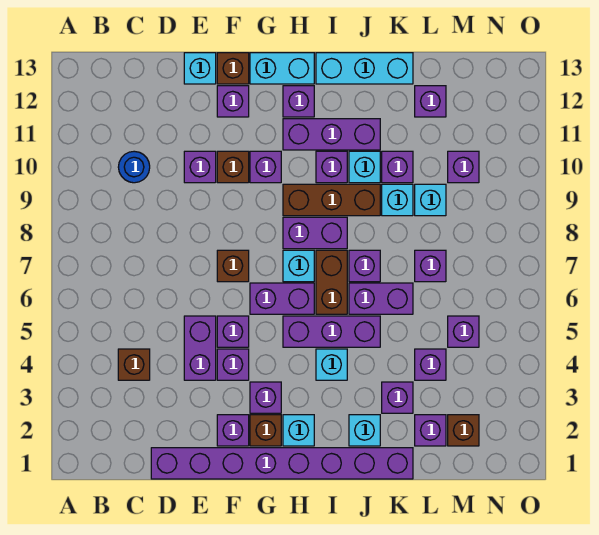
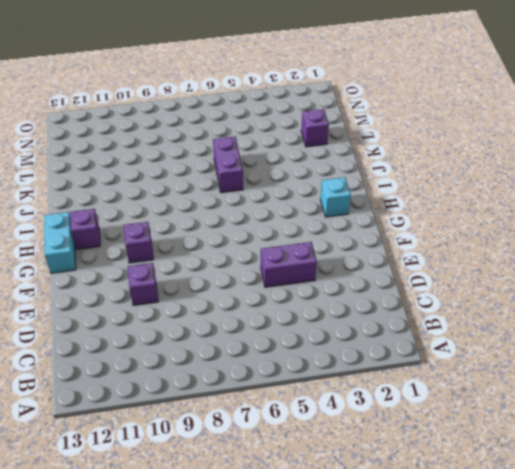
none -> brown 1x1 brick [118,349,150,380]
none -> blue 1x1 round brick [118,151,150,183]
none -> purple 1x8 brick [151,448,413,479]
none -> cyan 1x1 brick [184,53,216,84]

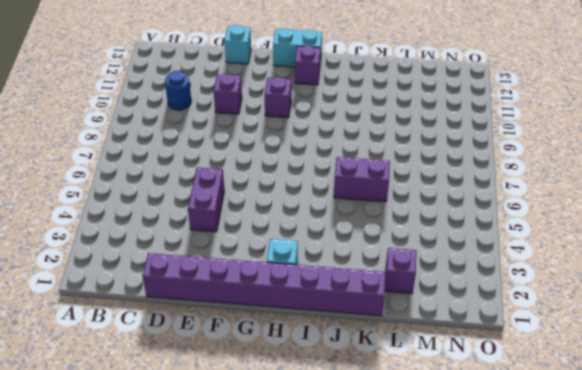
none -> brown 1x1 brick [118,349,150,380]
none -> purple 1x1 brick [217,415,249,446]
none -> purple 1x1 brick [217,349,249,380]
none -> purple 1x1 brick [217,316,249,347]

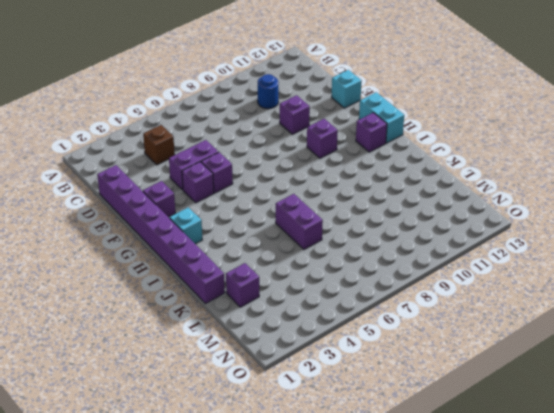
none -> brown 1x1 brick [217,250,249,282]
none -> brown 1x1 brick [217,151,249,183]
none -> purple 1x1 brick [217,86,249,117]
none -> brown 1x1 brick [217,53,249,84]

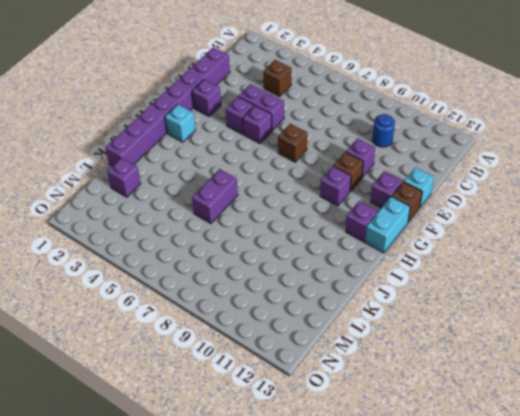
none -> brown 1x1 brick [250,415,281,446]
none -> purple 1x1 brick [250,382,281,413]
none -> purple 1x2 brick [250,283,314,314]
none -> purple 1x3 brick [283,316,380,347]

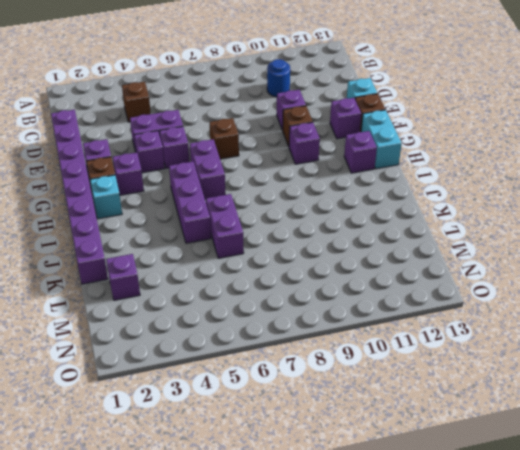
none -> cyan 1x1 brick [283,250,314,282]
none -> purple 1x2 brick [283,217,347,249]
none -> brown 1x3 brick [283,184,380,216]
none -> purple 1x3 brick [283,119,380,150]

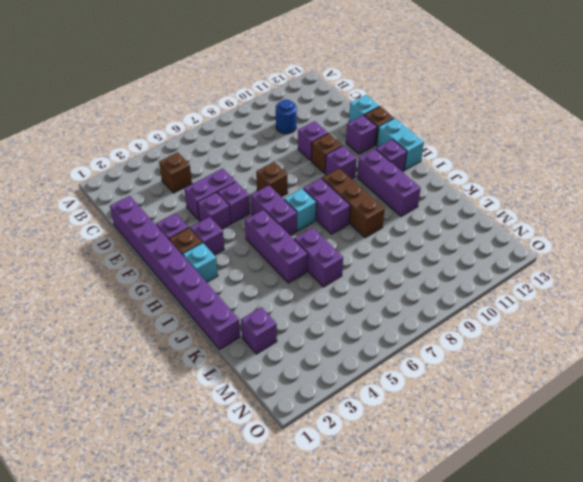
none -> cyan 1x1 brick [316,349,347,380]
none -> brown 1x2 brick [316,250,347,314]
none -> purple 1x1 brick [316,151,347,183]
none -> cyan 1x3 brick [316,53,413,84]

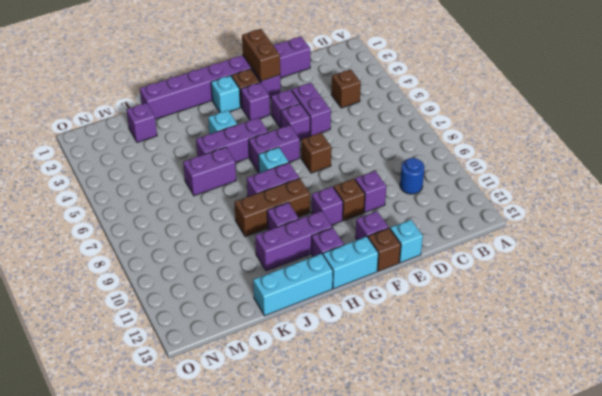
brown 1x2 brick [242,29,280,81] -> brown 1x2 brick moved to [316,250,347,314]
none -> cyan 1x1 brick [349,415,380,446]
none -> purple 1x1 brick [349,250,380,282]
none -> cyan 1x1 brick [349,151,380,183]
none -> purple 1x1 brick [382,382,413,413]

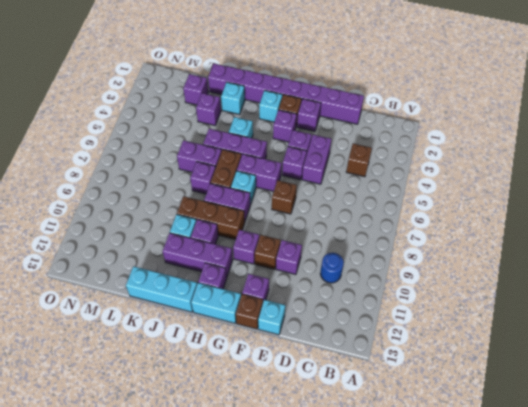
none -> cyan 1x1 brick [382,184,413,216]
none -> purple 1x1 brick [382,151,413,183]
none -> purple 1x1 brick [415,349,446,380]
none -> purple 1x1 brick [415,250,446,282]

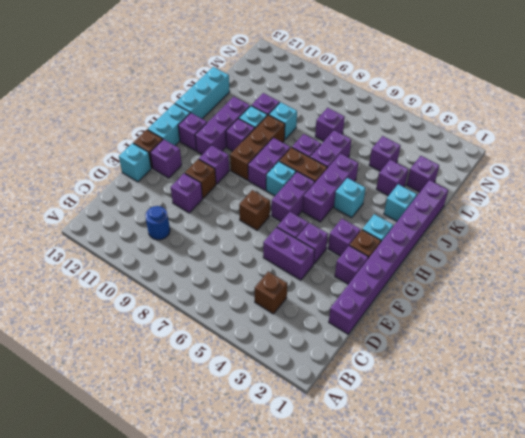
none -> cyan 1x1 brick [415,184,446,216]
none -> purple 1x1 brick [415,86,446,117]
none -> brown 1x1 brick [448,415,479,446]
none -> purple 1x1 brick [448,316,479,347]

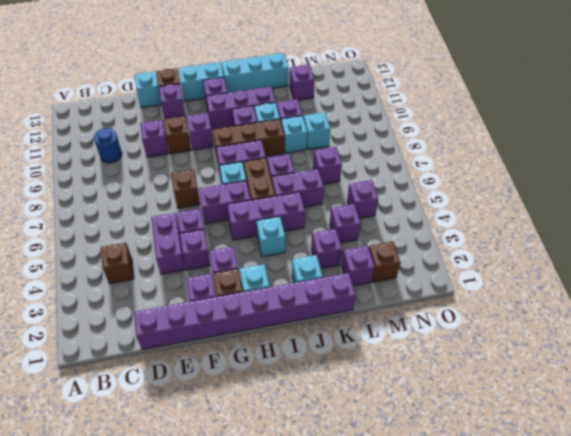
none -> purple 1x1 brick [448,151,479,183]

